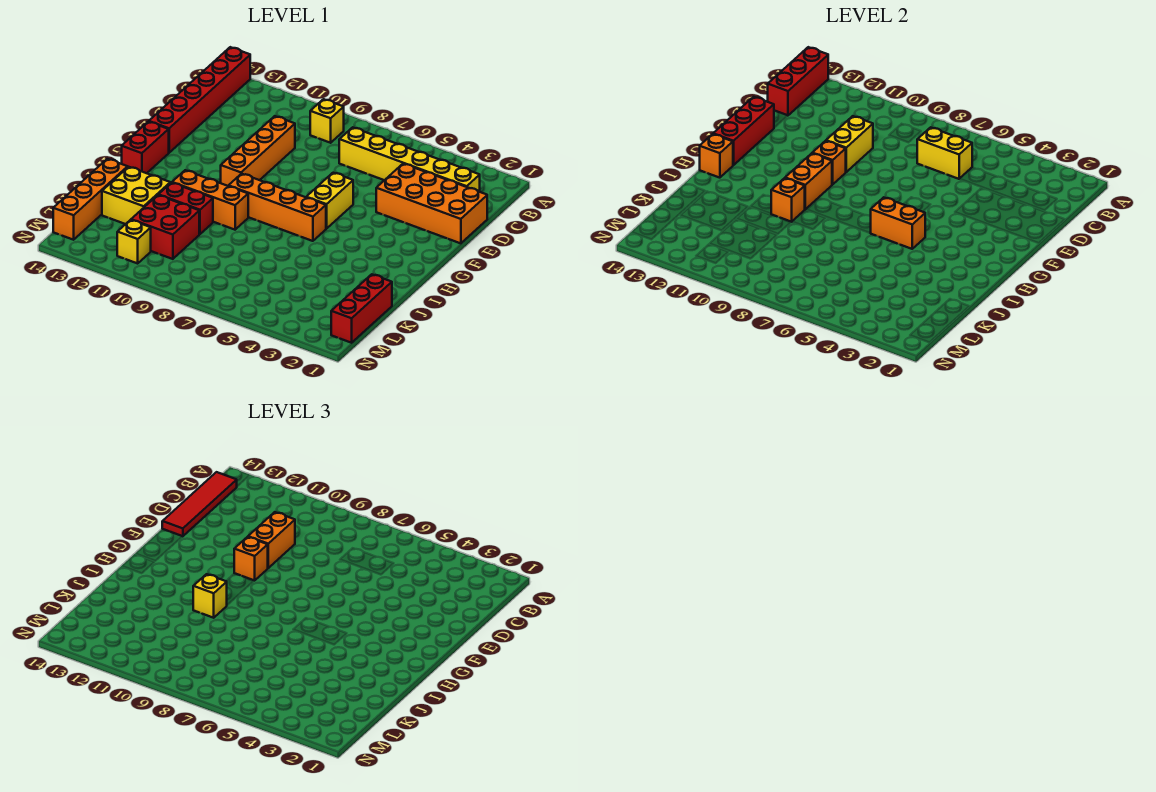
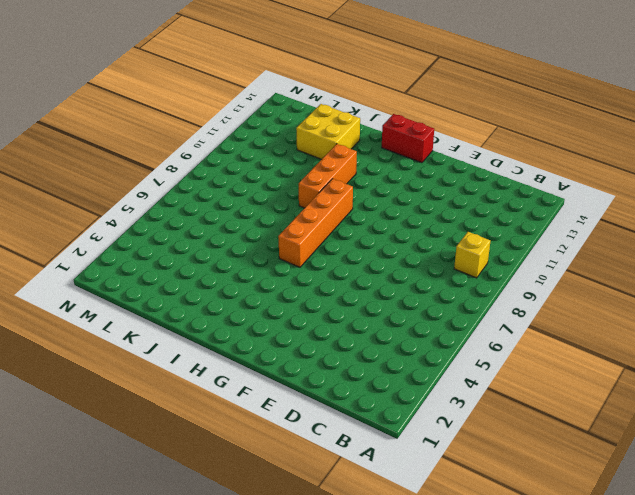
none -> red 1x6 brick [149,47,250,153]
none -> yellow 1x6 brick [339,127,480,192]
none -> orange 2x4 brick [376,164,487,243]

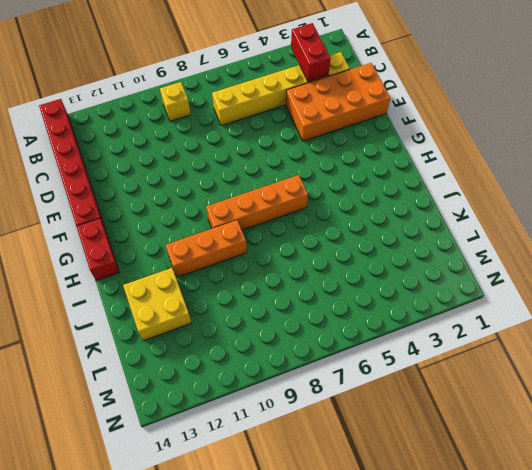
red 1x2 brick [291,23,331,82] -> red 1x2 brick turned to [159,183,213,234]
none -> orange 1x4 brick [221,116,295,186]
none -> yellow 1x2 brick [306,173,353,229]
none -> orange 1x4 brick [53,159,128,240]

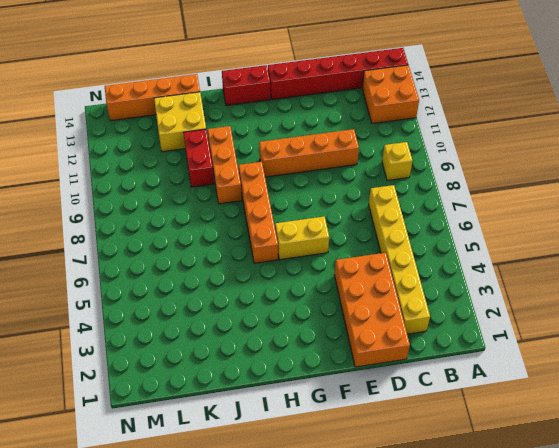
orange 2x2 brick [362,65,419,124] -> none
none -> red 1x3 brick [331,274,392,343]
none -> red 2x2 brick [131,195,199,259]
none -> yellow 1x1 brick [117,220,151,263]

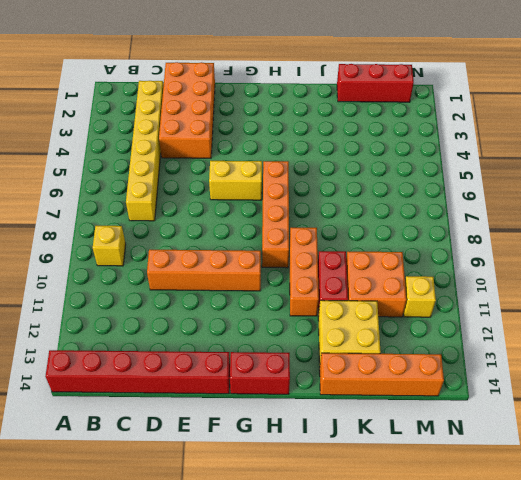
orange 2x2 brick [346,252,407,317] -> red 2x2 brick [131,195,199,259]
none -> red 1x3 brick [768,47,828,116]
none -> yellow 1x2 brick [917,127,972,179]
none -> yellow 1x2 brick [826,116,873,172]

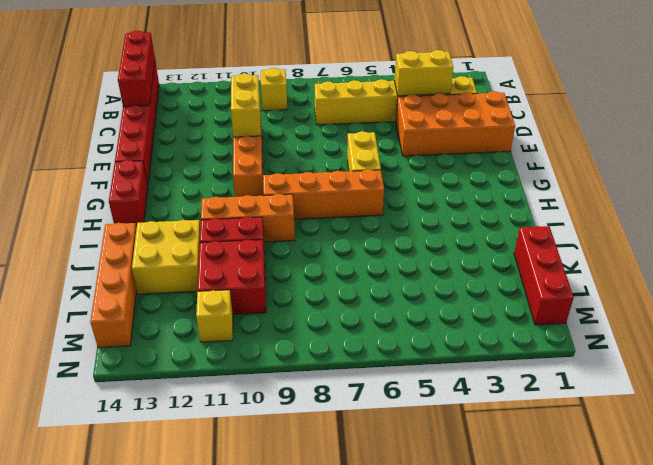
yellow 1x2 brick [394,50,453,96] -> yellow 1x2 brick moved to [917,127,972,179]
none -> red 1x3 brick [713,97,774,165]
none -> orange 1x1 brick [813,141,846,185]
none -> orange 1x2 brick [785,153,832,209]

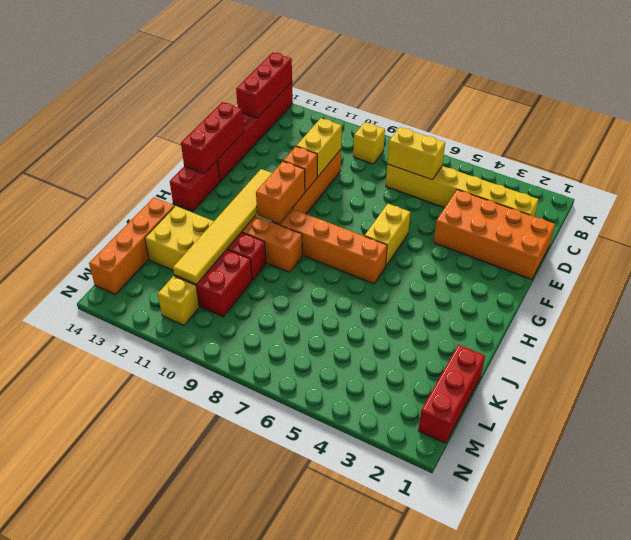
yellow 1x6 tile [173,169,272,284] -> none
none -> orange 1x2 brick [871,197,925,249]
none -> orange 1x1 brick [700,134,733,178]
none -> orange 1x1 brick [771,178,805,222]

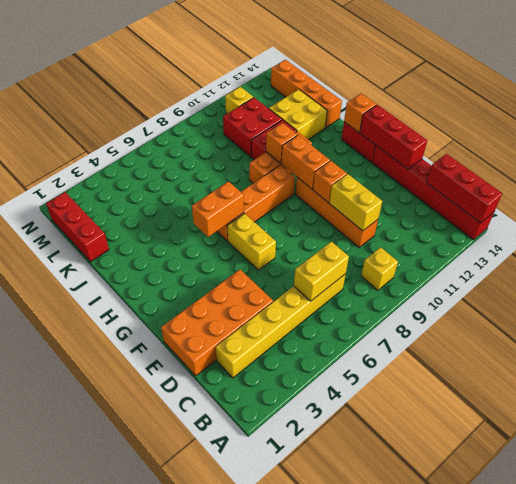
none -> red 1x4 tile [162,472,237,536]
none -> orange 1x2 brick [248,512,295,568]
none -> orange 1x1 brick [234,537,268,580]

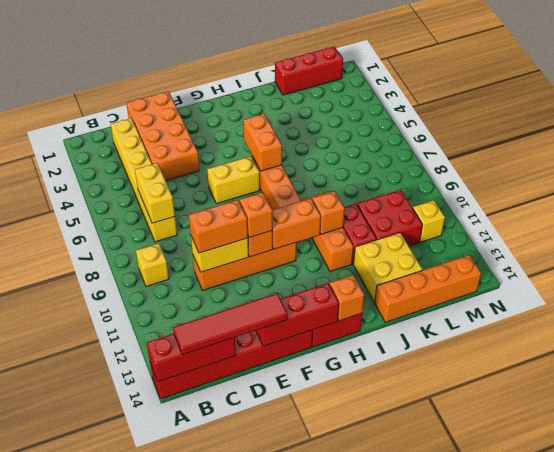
none -> yellow 1x1 brick [193,574,227,618]

